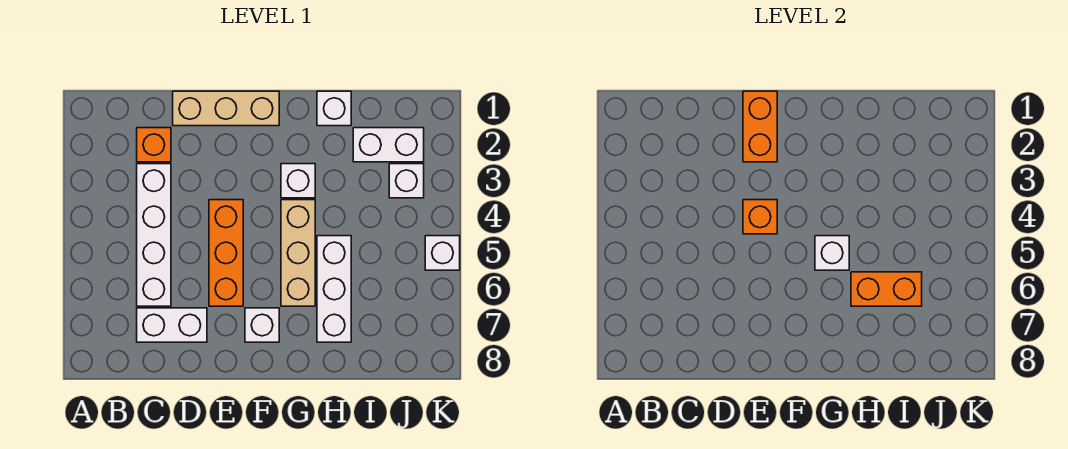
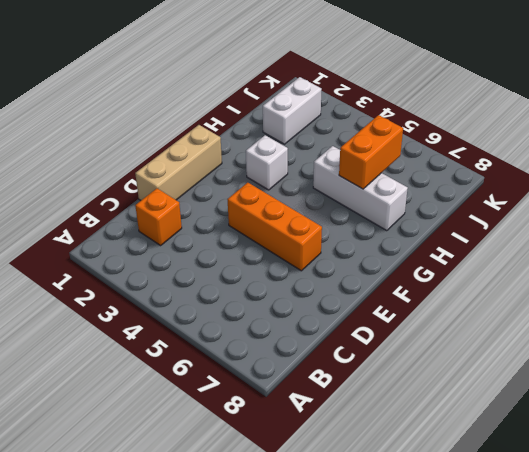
none -> white 1x4 brick [137,164,171,306]
none -> white 1x2 brick [137,308,207,342]
none -> white 1x1 brick [245,308,279,342]

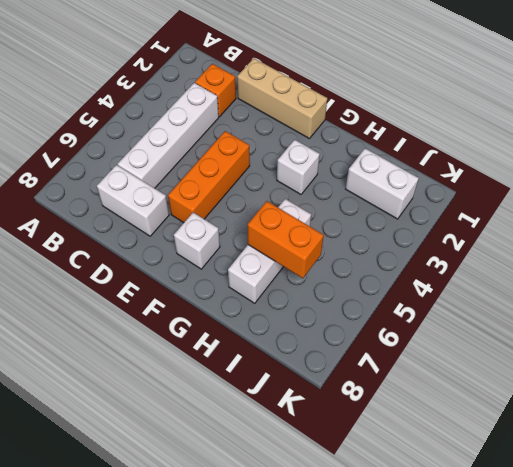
none -> tan 1x3 brick [281,200,315,306]
none -> white 1x1 brick [317,91,351,126]
none -> white 1x1 brick [389,164,424,198]

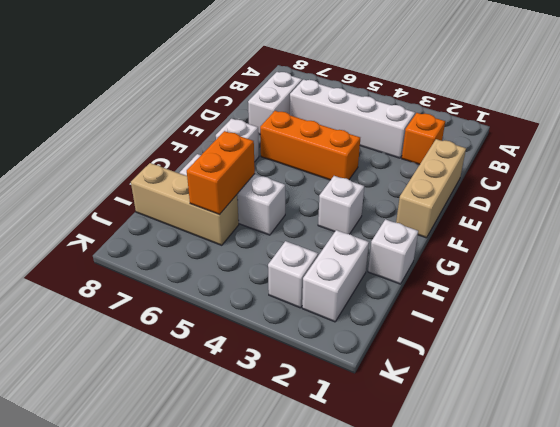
tan 1x3 brick [131,163,239,245] -> tan 1x3 brick moved to [281,200,315,306]
none -> white 1x1 brick [425,236,460,270]
none -> orange 1x2 brick [743,91,777,162]
none -> orange 1x1 brick [743,200,777,234]

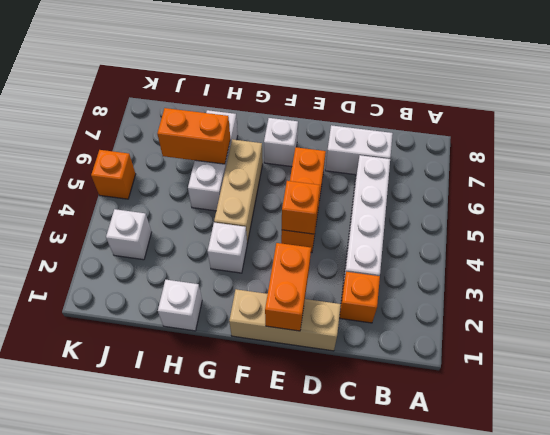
orange 1x1 brick [91,150,136,199] -> white 1x1 brick [425,236,460,270]
none -> white 1x2 brick [353,128,424,162]
none -> white 1x1 brick [815,236,849,270]

